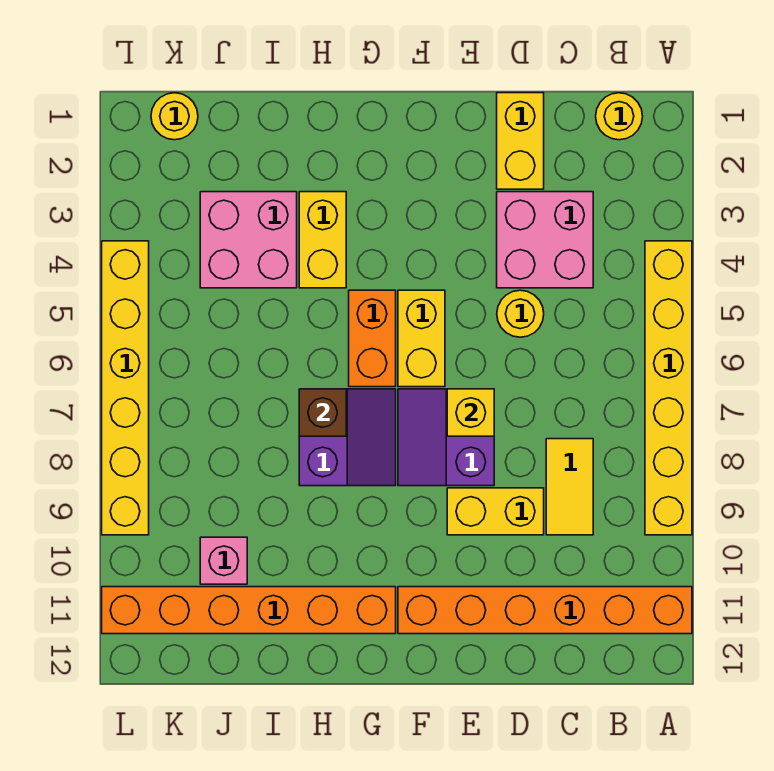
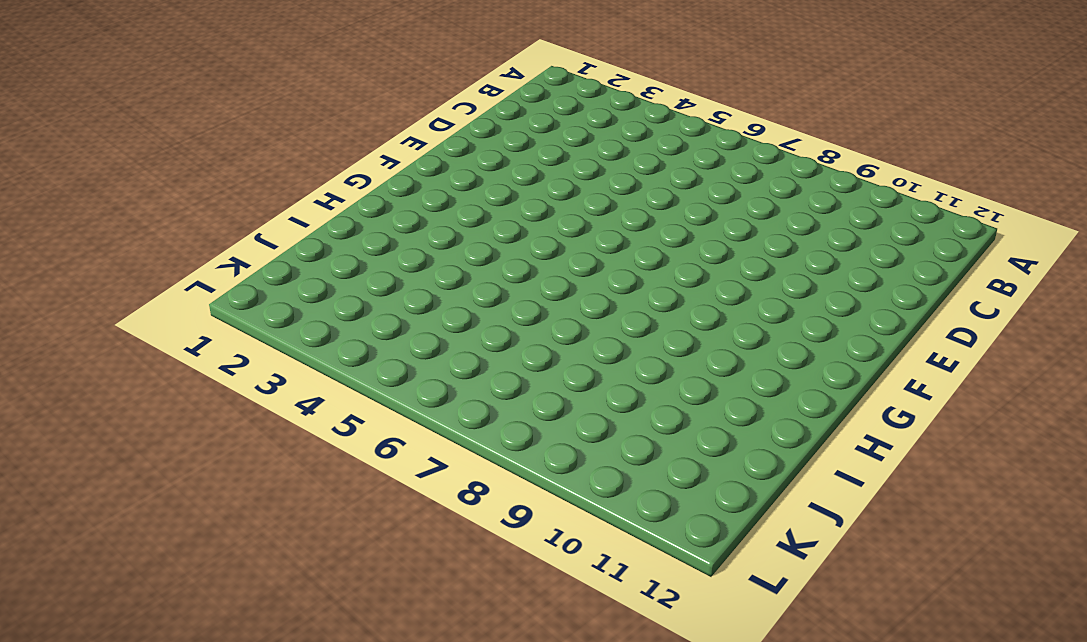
none -> yellow 1x6 brick [645,241,692,535]
none -> orange 1x6 brick [398,587,692,634]
none -> yellow 1x1 round brick [596,93,643,140]

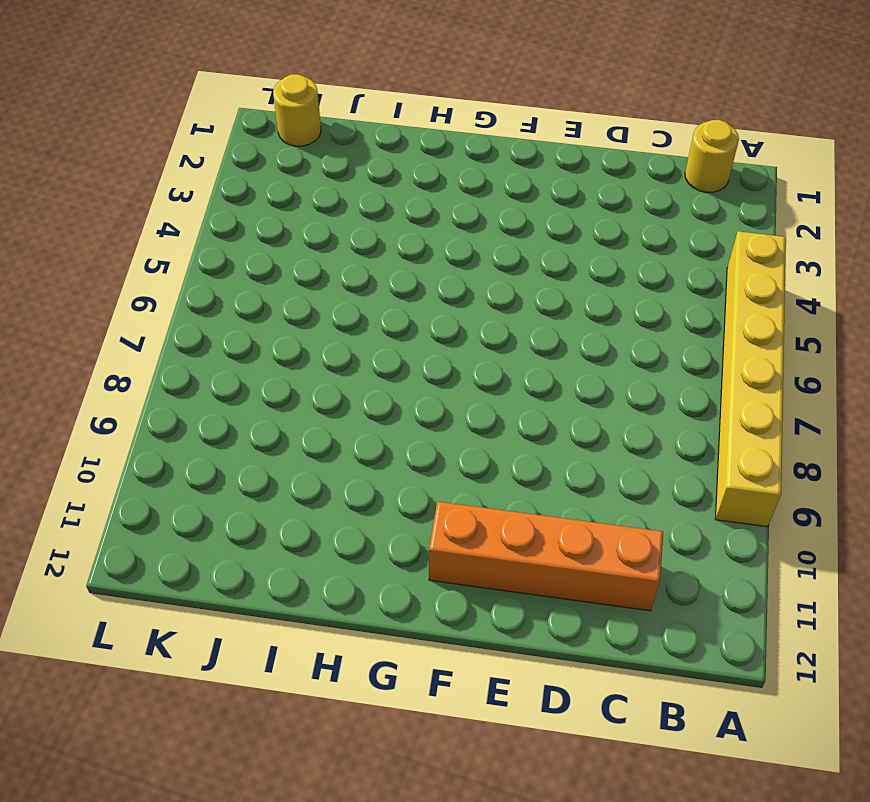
orange 1x4 brick [429,502,663,611] -> orange 1x6 brick [398,587,692,634]
none -> pink 2x2 brick [497,192,593,288]
none -> yellow 1x2 tile [546,439,593,535]
none -> yellow 1x2 brick [497,93,544,189]

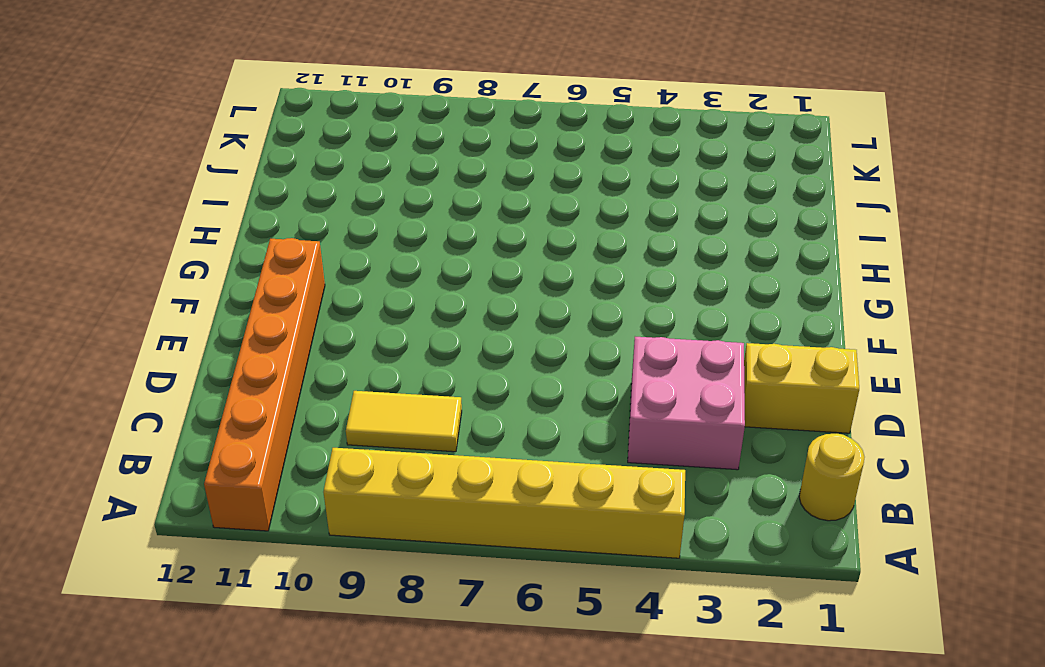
none -> yellow 1x1 round brick [497,290,544,337]
none -> yellow 1x2 brick [447,488,544,535]
none -> purple 2x2 slope [398,389,494,486]

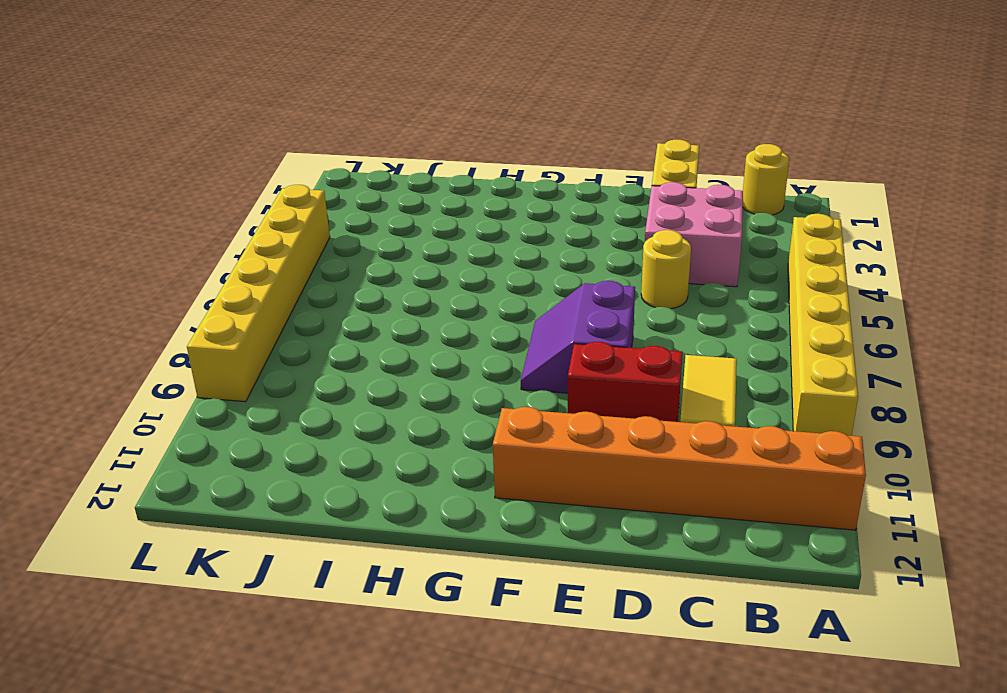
red 1x2 brick [568,342,683,422] -> yellow 1x2 brick [447,488,544,535]
none -> yellow 1x2 brick [398,290,445,387]
none -> orange 1x2 brick [349,290,396,387]
none -> purple 2x2 slope [299,389,396,486]

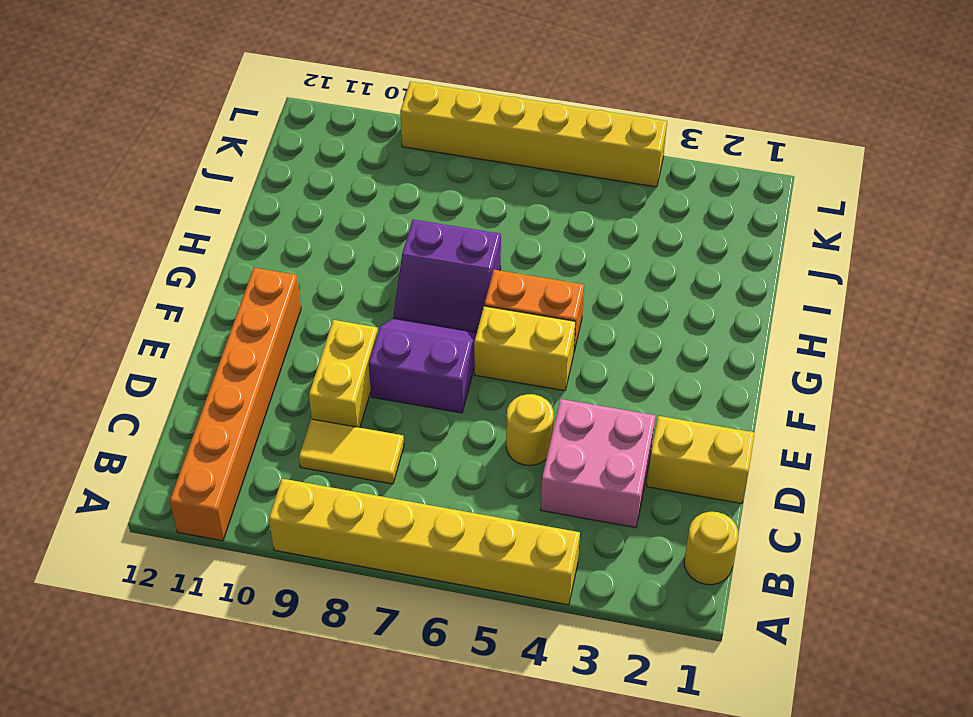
none -> orange 1x6 brick [102,587,396,634]
none -> yellow 1x2 brick [299,192,346,288]
none -> pink 2x2 brick [200,192,297,288]

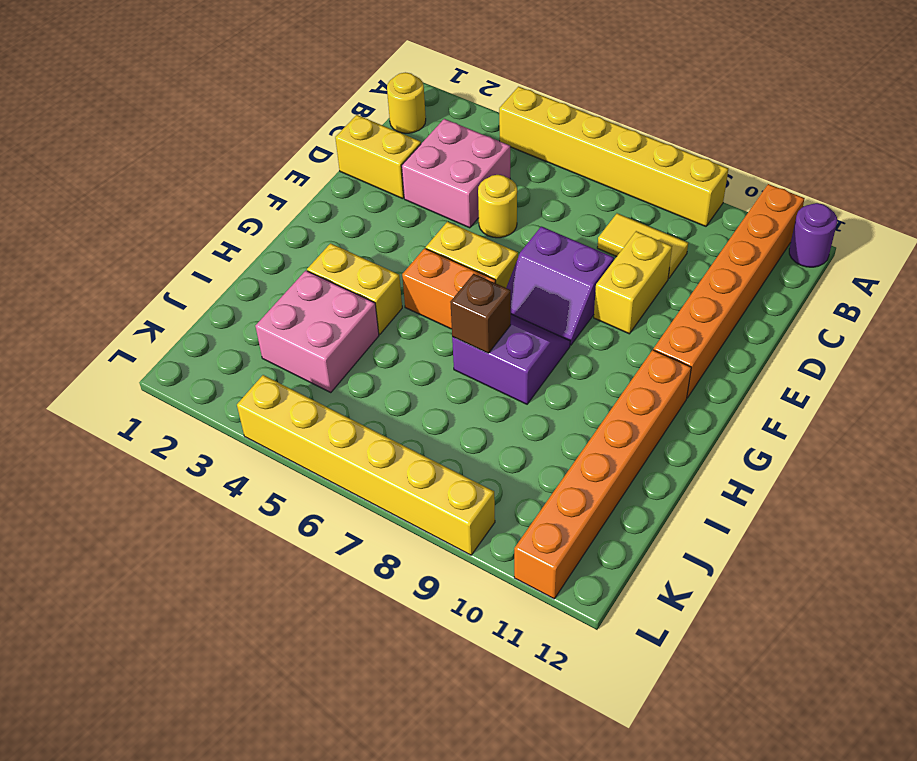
purple 1x1 round brick [789,203,837,267] -> none
none -> pink 1x1 brick [200,537,247,584]
none -> yellow 1x1 round brick [151,93,198,140]
none -> yellow 1x1 brick [447,389,494,436]

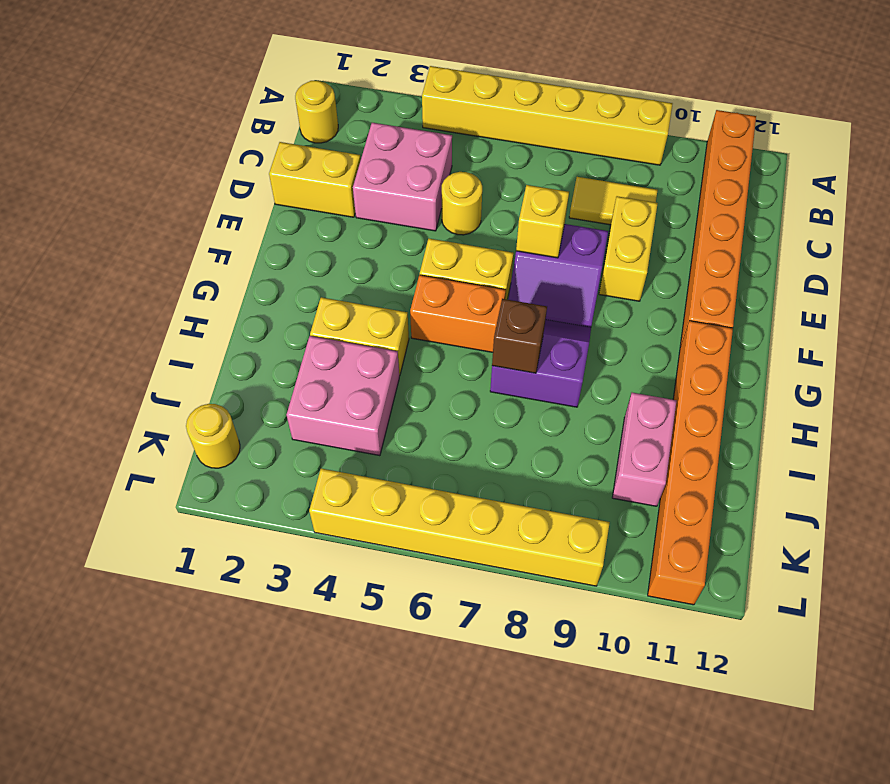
pink 1x2 brick [612,393,676,506] -> pink 1x1 brick [200,537,247,584]

